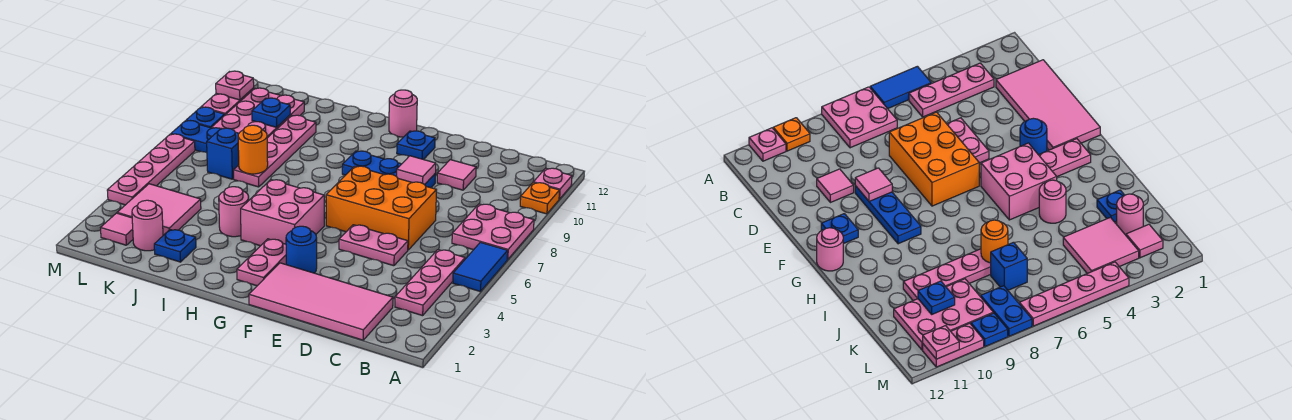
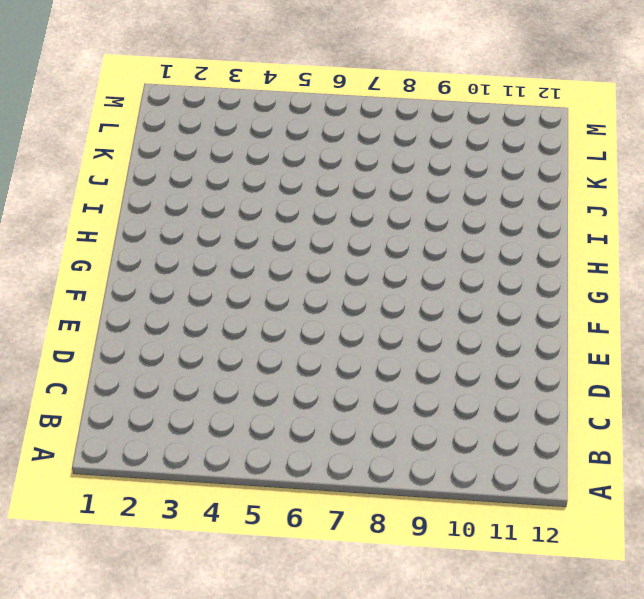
none -> blue 1x2 tile [453,242,508,292]
none -> pink 2x2 plate [452,204,534,260]
none -> orange 1x1 plate [520,183,560,214]
none -> pink 1x1 plate [533,168,572,199]

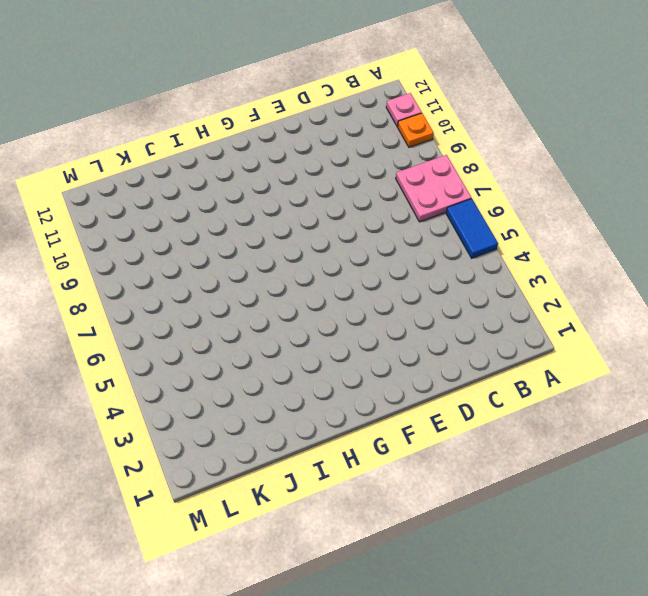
none -> pink 1x3 plate [395,250,465,316]
none -> pink 2x4 tile [249,263,393,340]
none -> pink 1x2 plate [339,225,408,266]
none -> orange 2x3 brick [326,166,436,250]

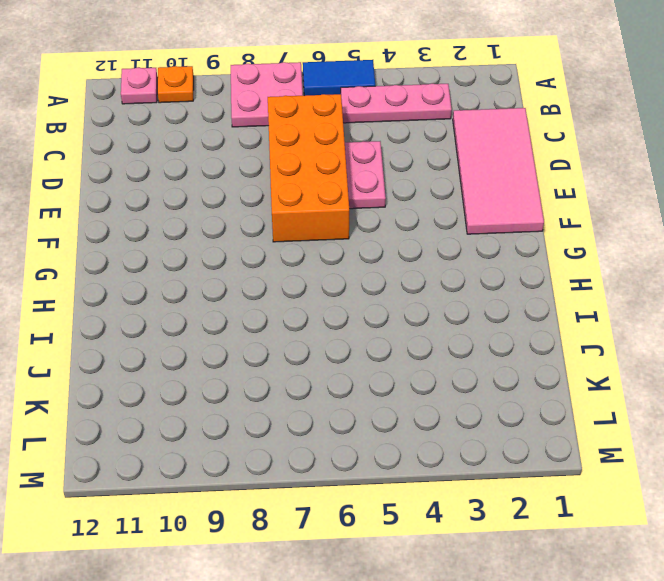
orange 2x4 brick [268,94,349,242] -> orange 2x3 brick [326,166,436,250]
none -> pink 1x1 tile [437,160,476,190]
none -> blue 1x3 plate [342,151,436,188]
none -> blue 1x1 round brick [286,226,317,273]
none -> blue 1x1 plate [397,131,435,160]

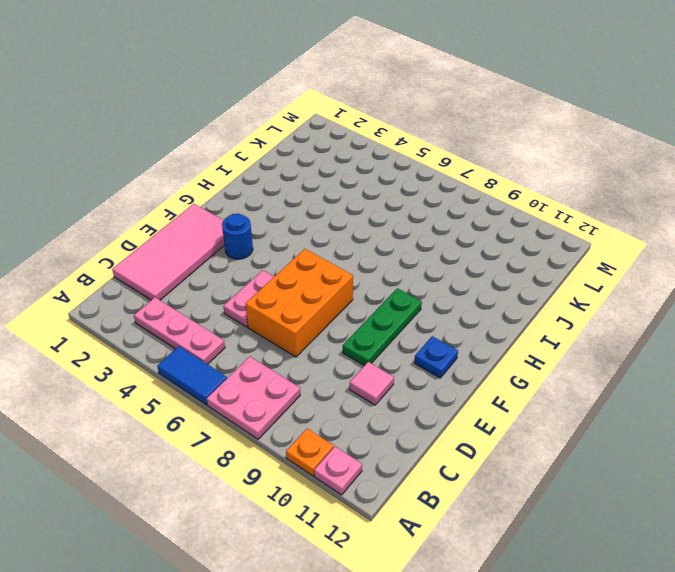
green 1x3 plate [343,288,422,366] -> blue 1x3 plate [342,151,436,188]
none -> pink 1x2 plate [237,239,286,286]
none -> pink 2x2 brick [241,180,324,246]
none -> pink 1x1 round brick [389,90,417,137]
none -> pink 1x1 round brick [219,187,249,237]

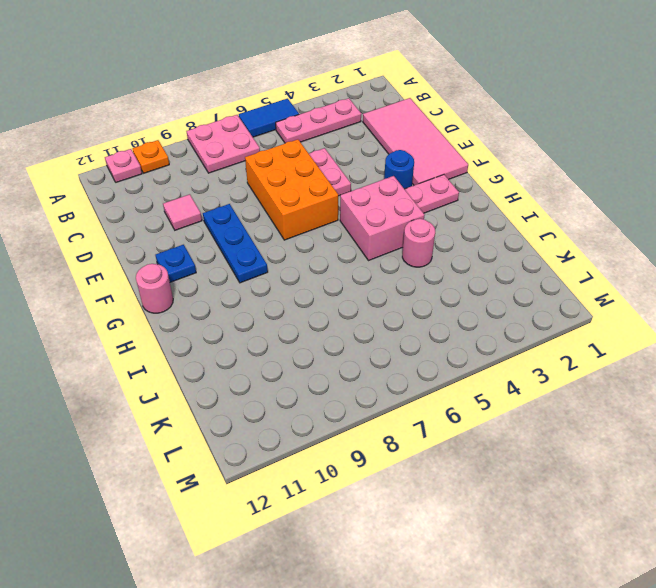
none -> blue 1x1 plate [154,230,196,262]
none -> pink 1x4 plate [234,115,316,187]
none -> pink 1x1 round brick [132,200,163,251]
none -> pink 2x2 tile [117,184,201,235]

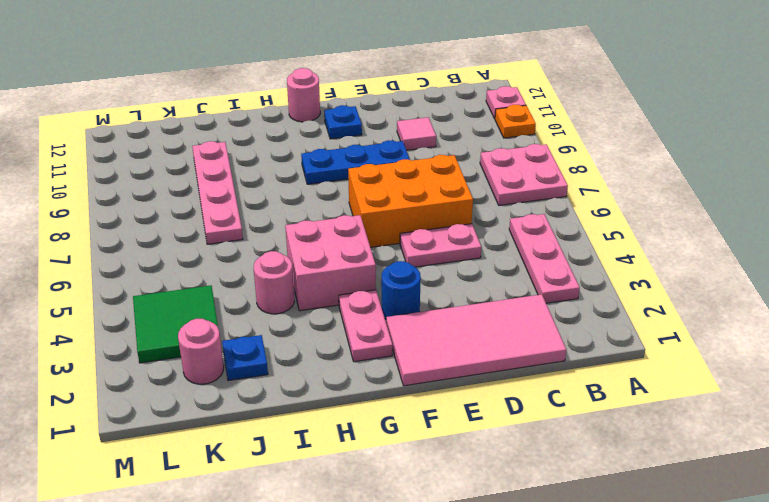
green 2x2 tile [133,285,218,363] -> pink 2x2 tile [117,184,201,235]
none -> blue 1x2 tile [453,242,508,292]
none -> blue 1x1 brick [207,128,239,179]
none -> pink 2x3 plate [212,88,304,138]
none -> pink 1x1 tile [101,213,133,245]

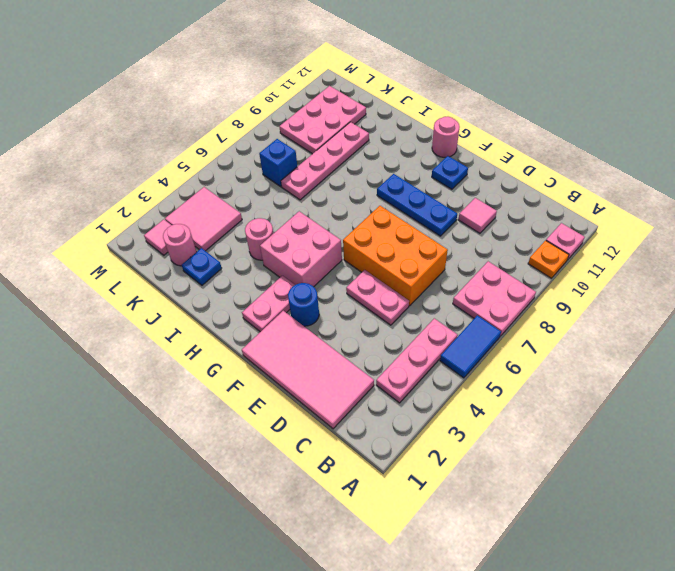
none -> blue 1x2 plate [171,121,221,153]
none -> pink 1x4 plate [107,134,195,205]
none -> blue 1x1 plate [186,107,225,128]
none -> pink 1x2 plate [201,88,254,115]

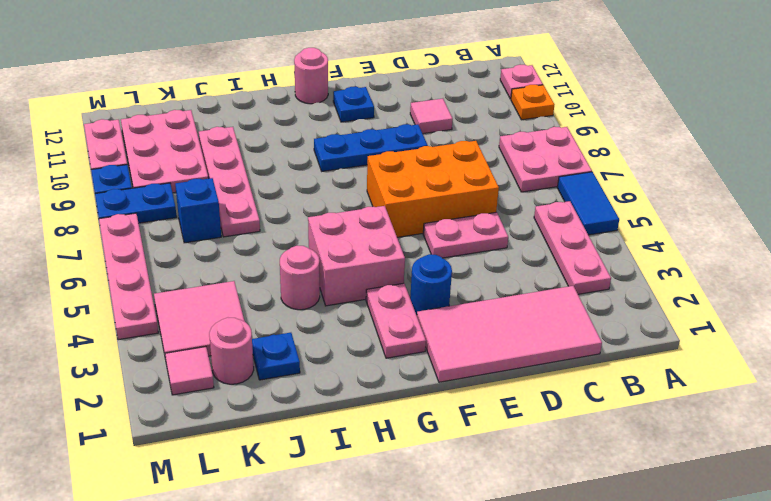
none -> pink 1x1 tile [397,156,436,184]
none -> orange 1x1 round brick [238,125,268,174]
none -> blue 1x1 plate [252,98,290,127]
none -> pink 1x1 plate [216,71,254,100]

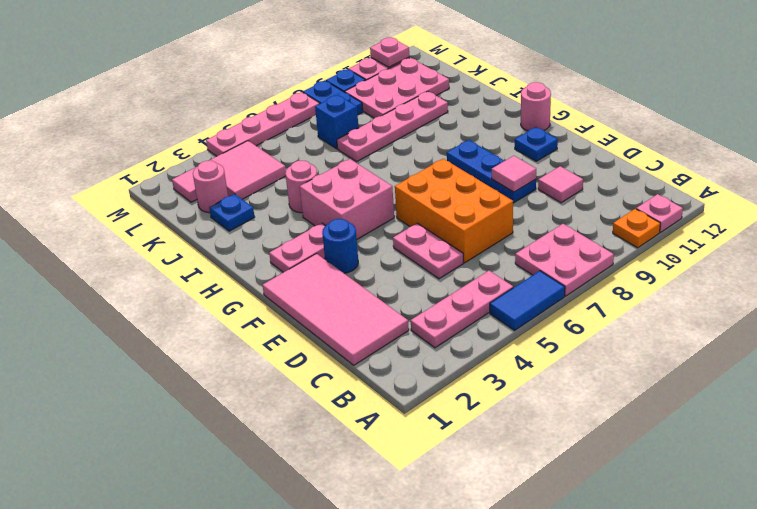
none -> orange 1x1 round brick [238,125,268,174]
none -> blue 1x1 plate [252,98,290,127]

